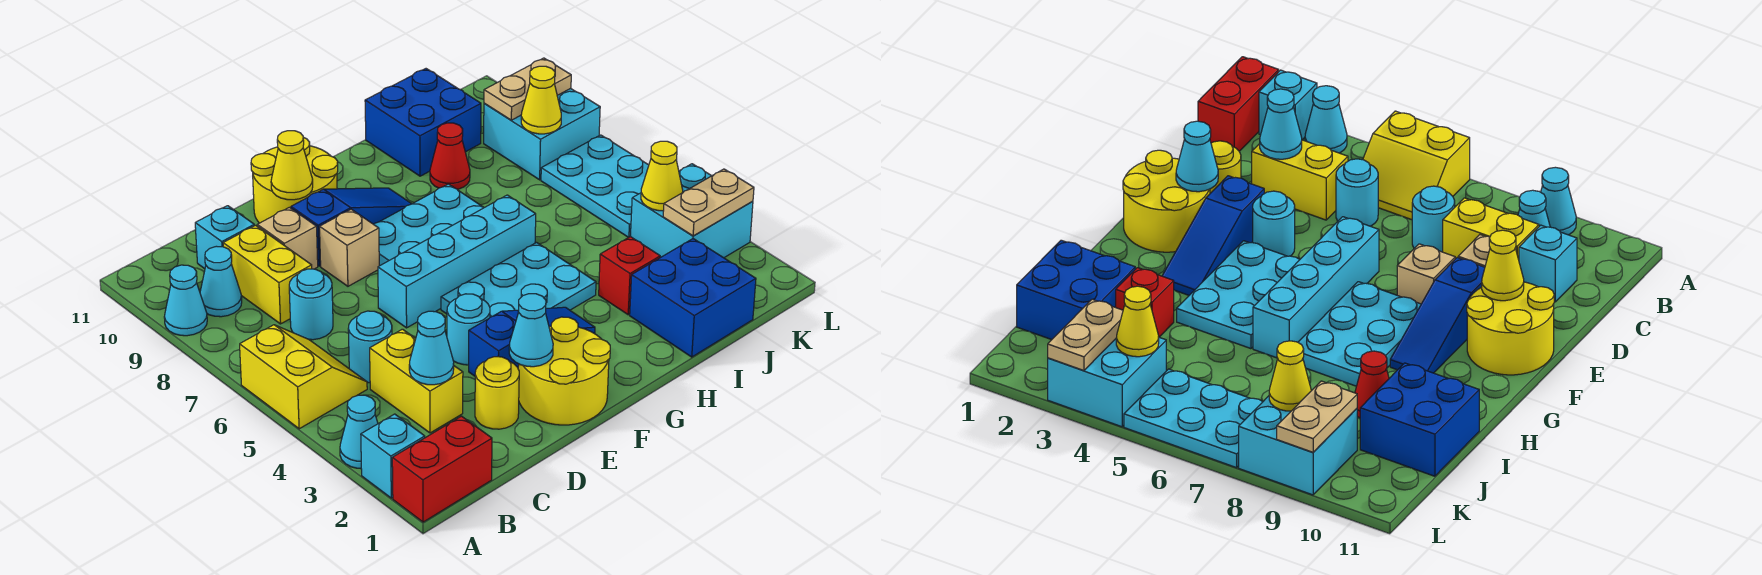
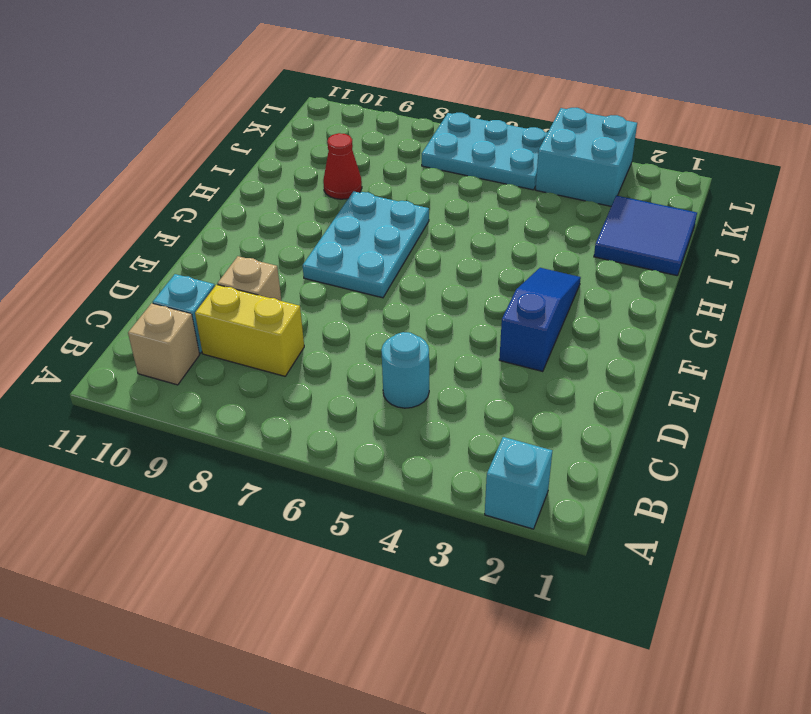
tan 1x1 brick [128,303,200,385] -> tan 1x1 brick moved to [320,209,379,286]
blue 2x2 tile [594,196,697,276] -> blue 2x2 brick [630,239,756,357]
none -> red 1x2 brick [392,416,492,522]
none -> cyan 1x1 cone [340,395,378,469]
none -> yellow 2x2 slope [240,325,367,429]
none -> cyan 1x1 cone [164,265,207,336]

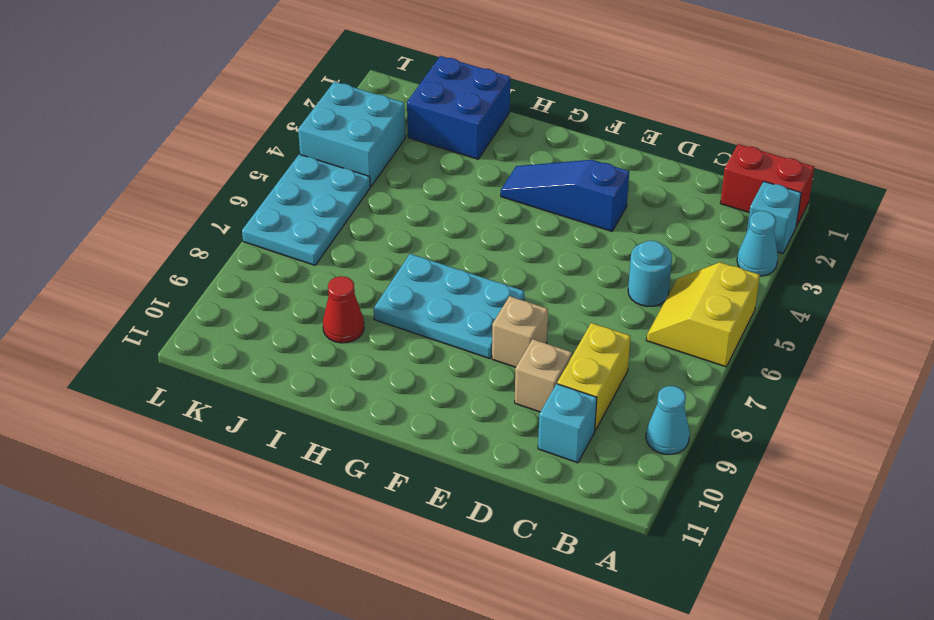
none -> cyan 1x1 cone [200,246,242,317]
none -> yellow 1x2 brick [370,329,463,433]
none -> cyan 1x1 round brick [289,269,333,340]
none -> yellow 1x1 round brick [475,357,519,429]

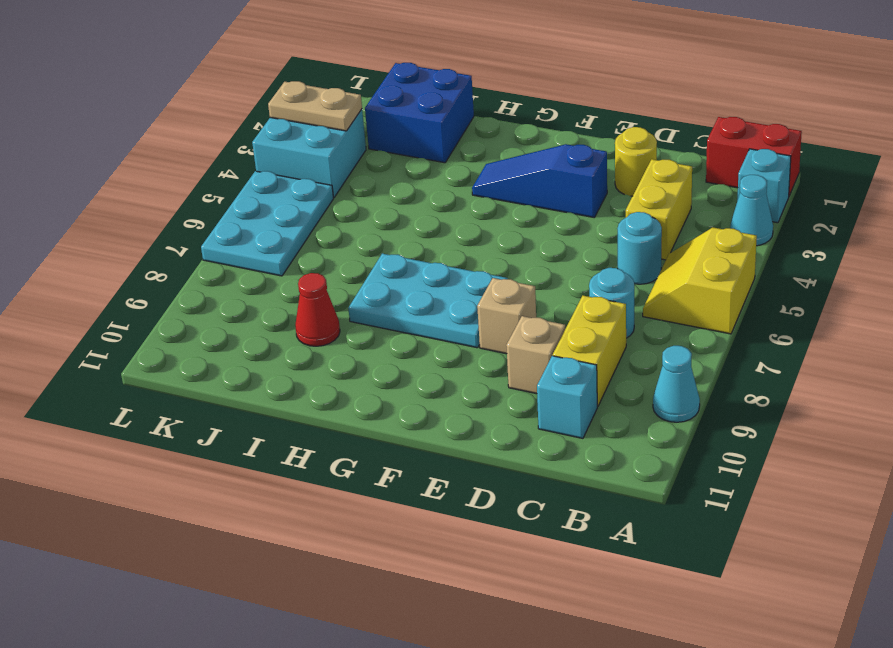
none -> cyan 1x1 cone [200,246,242,317]
none -> yellow 2x2 round brick [518,317,610,425]
none -> cyan 1x1 round brick [447,294,490,365]
none -> cyan 1x4 brick [378,195,536,328]

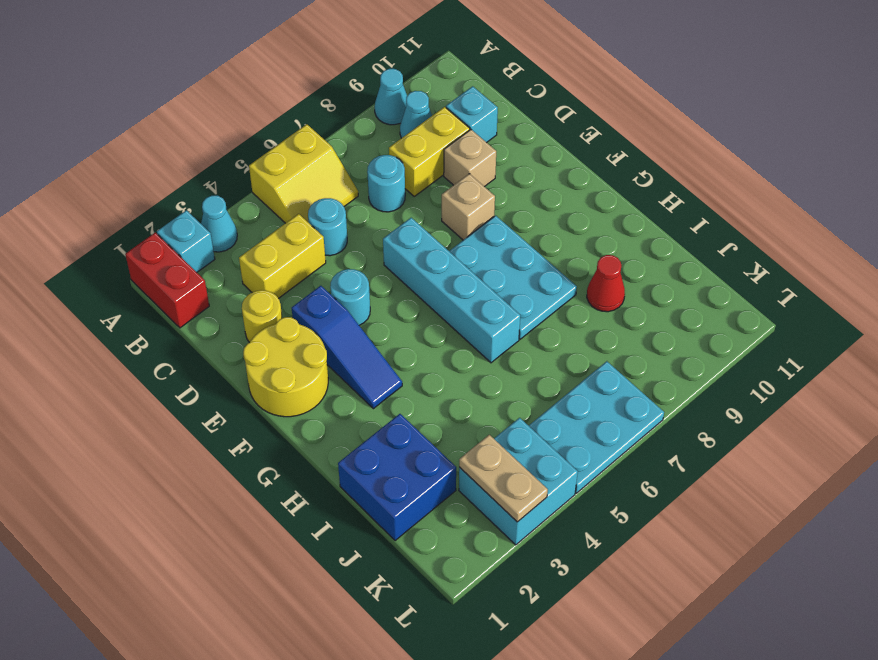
none -> blue 1x3 slope [291,188,411,266]
none -> yellow 2x2 round brick [251,137,338,223]
none -> cyan 2x3 plate [441,243,596,317]
none -> red 1x1 brick [599,237,660,315]

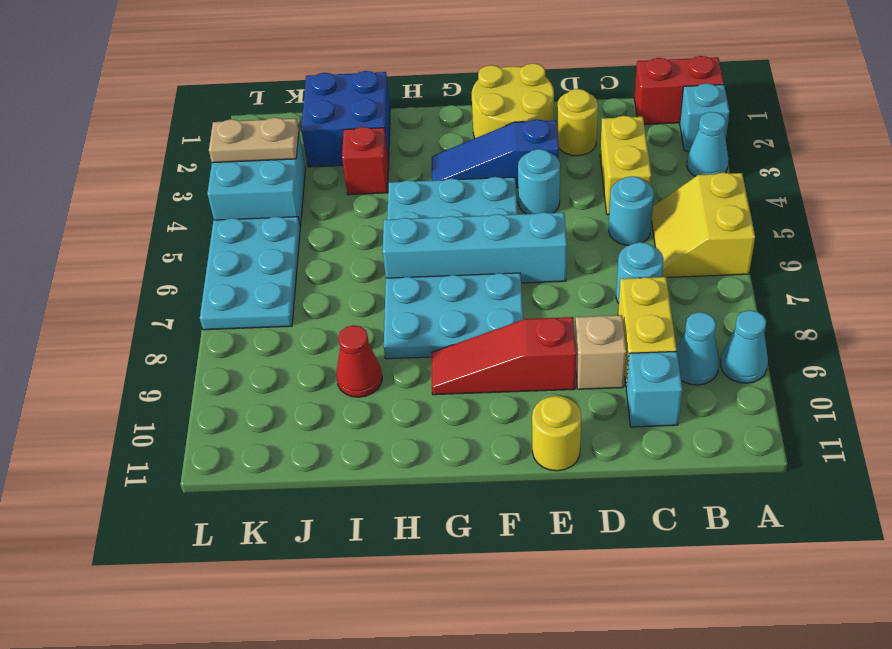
red 1x3 slope [432,317,576,395] -> blue 1x3 slope [291,188,411,266]
yellow 1x1 round brick [532,396,581,471] -> yellow 2x2 round brick [251,137,338,223]
none -> tan 1x1 brick [320,209,379,286]
none -> blue 2x2 brick [365,69,481,176]
none -> cyan 2x2 brick [484,88,600,180]
none -> cyan 1x1 cone [409,311,454,385]

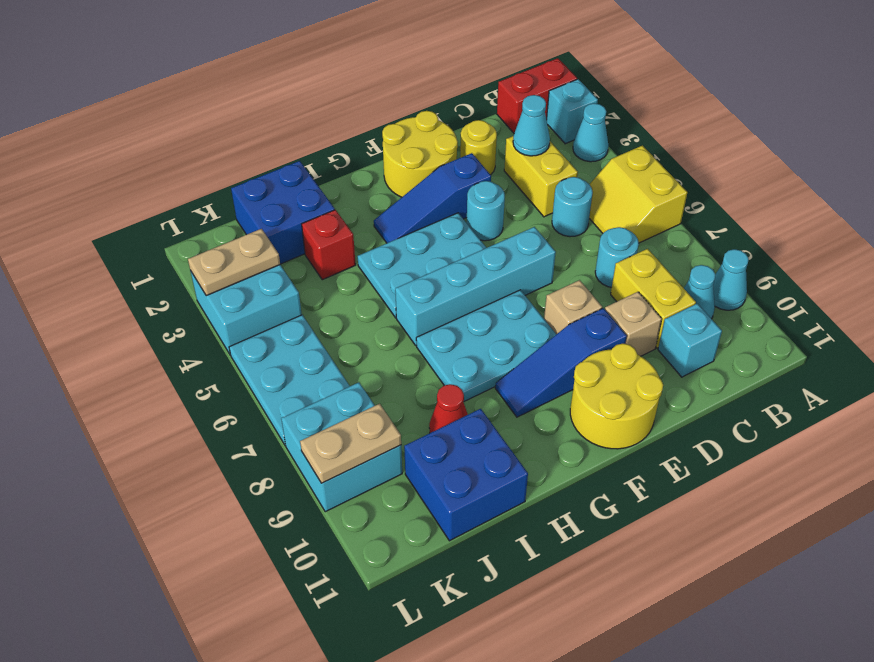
none -> cyan 1x1 cone [509,294,553,367]
none -> yellow 1x1 cone [271,131,313,200]
none -> yellow 1x1 cone [641,141,683,211]
none -> yellow 1x1 cone [521,66,561,134]

